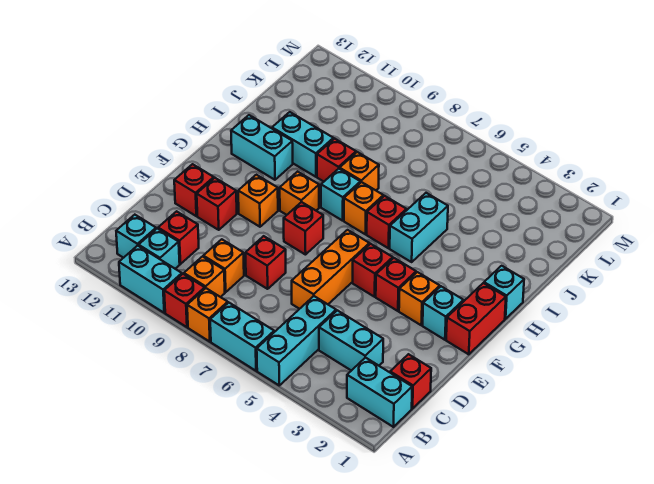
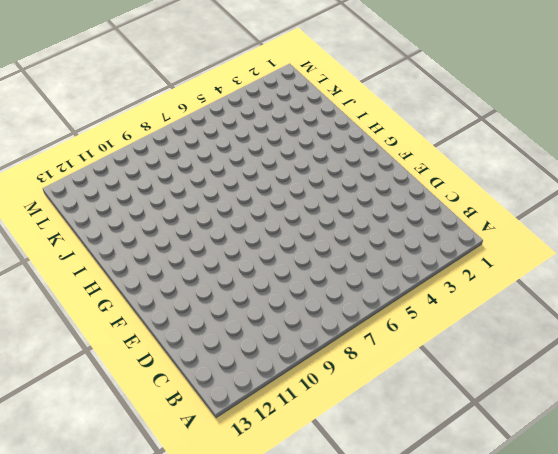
none -> cyan 1x3 brick [257,296,336,385]
none -> cyan 1x2 brick [210,303,274,371]
none -> orange 1x1 brick [187,288,228,342]
none -> red 1x1 brick [164,274,205,327]

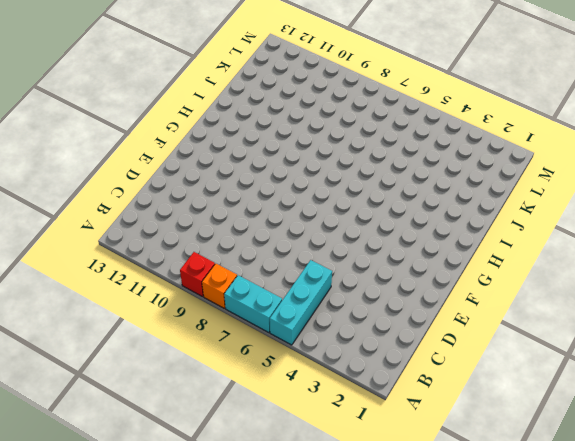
none -> cyan 1x2 brick [119,246,182,313]
none -> cyan 1x2 brick [347,357,412,427]
none -> orange 1x1 brick [184,257,225,297]
none -> cyan 1x1 brick [139,228,180,269]

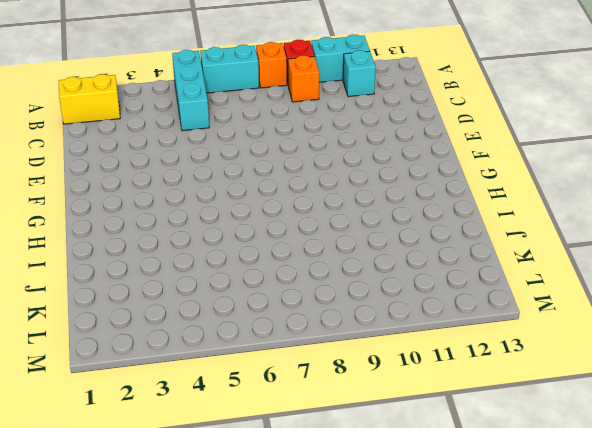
yellow 1x2 brick [59,74,120,124] -> cyan 1x2 brick [347,357,412,427]
none -> cyan 1x1 brick [116,215,156,258]
none -> red 1x1 brick [390,354,431,409]
none -> cyan 1x2 brick [319,310,383,371]
none -> orange 1x1 brick [203,239,244,292]

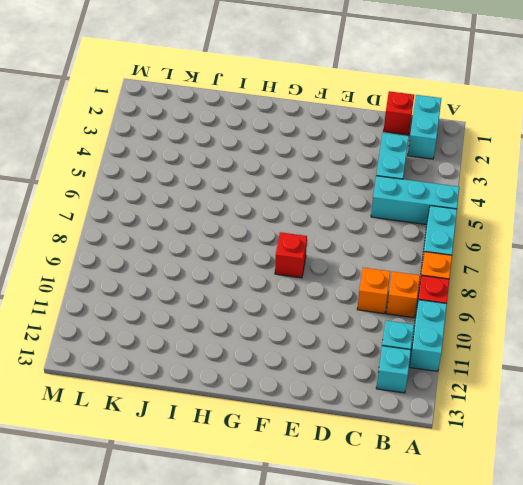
none -> red 1x1 brick [158,211,199,264]
none -> orange 1x3 brick [292,230,369,309]
none -> red 1x1 brick [245,236,286,289]
none -> red 1x1 brick [197,178,237,230]

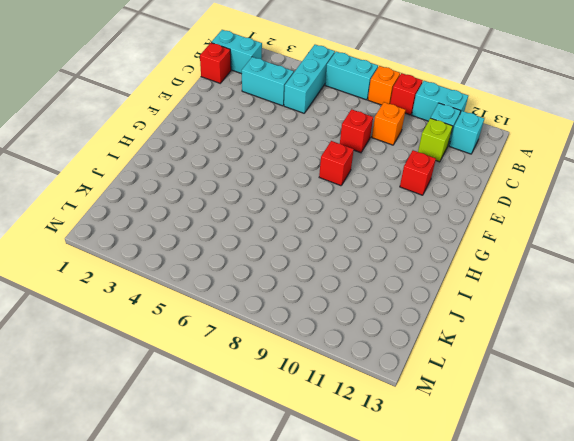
lime 1x1 brick [418,118,453,162] -> red 1x1 brick [158,211,199,264]
none -> orange 1x1 brick [184,257,225,297]
none -> orange 1x3 brick [292,230,369,309]
none -> red 1x1 brick [174,164,214,216]
none -> red 1x2 brick [446,283,506,354]

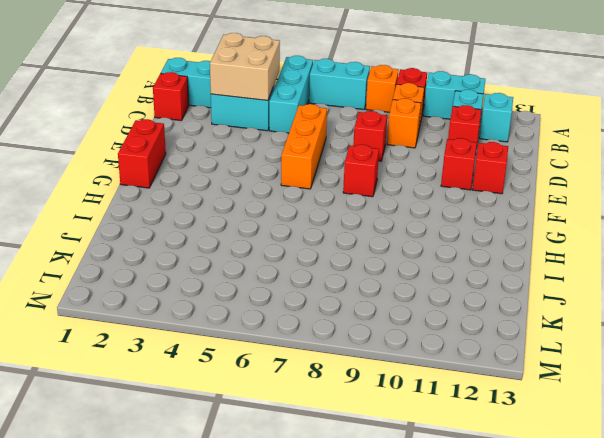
tan 2x2 brick [210,33,280,101] -> none
none -> cyan 1x1 brick [423,286,464,340]
none -> orange 1x1 brick [399,272,440,325]
none -> red 1x1 brick [376,258,416,311]
none -> red 1x1 brick [353,244,393,297]

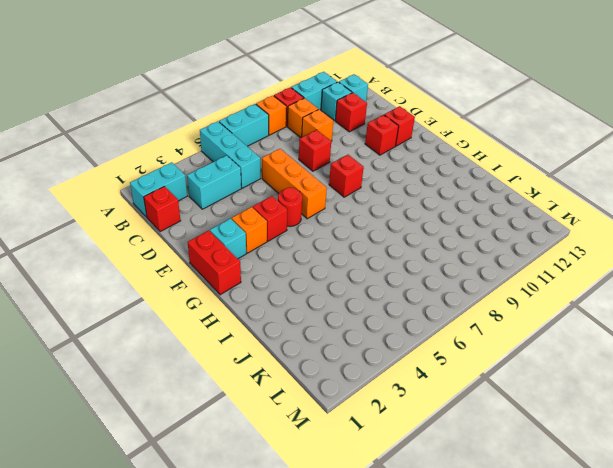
red 1x1 round brick [278,188,302,226] -> red 1x1 brick [353,244,393,297]
none -> orange 1x1 brick [238,175,278,227]
none -> orange 1x1 brick [280,172,319,215]
none -> cyan 1x1 brick [484,266,524,319]
none -> cyan 1x2 brick [390,193,448,262]

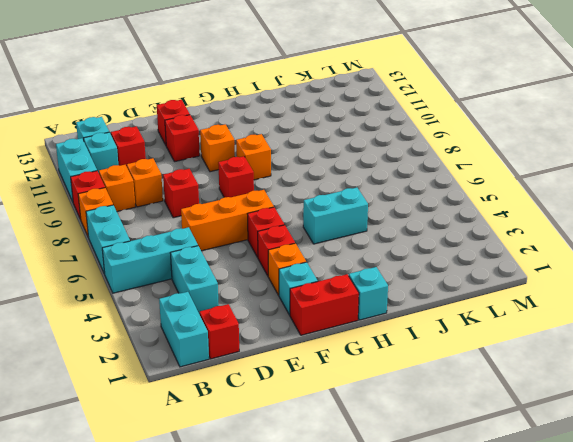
none -> red 1x1 brick [367,196,407,248]
none -> orange 1x1 brick [344,182,383,234]
none -> cyan 1x1 brick [321,169,360,221]
none -> cyan 1x2 brick [231,115,293,180]

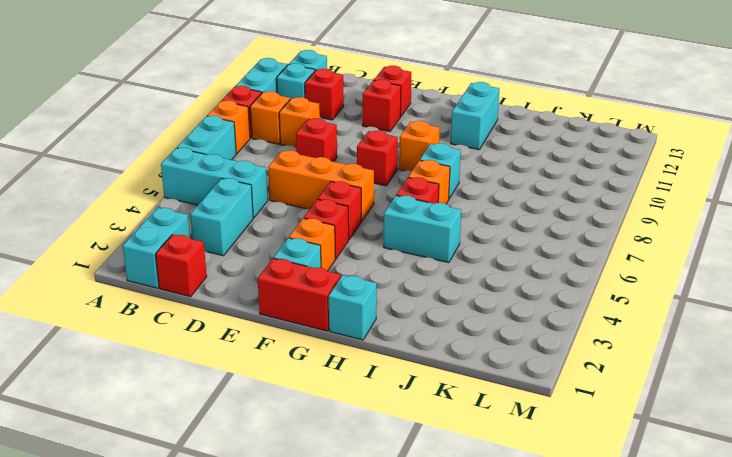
none -> orange 1x1 brick [238,175,278,227]
none -> orange 1x1 brick [340,152,379,190]
none -> red 1x1 brick [317,139,356,182]
none -> cyan 1x2 brick [272,112,333,177]

